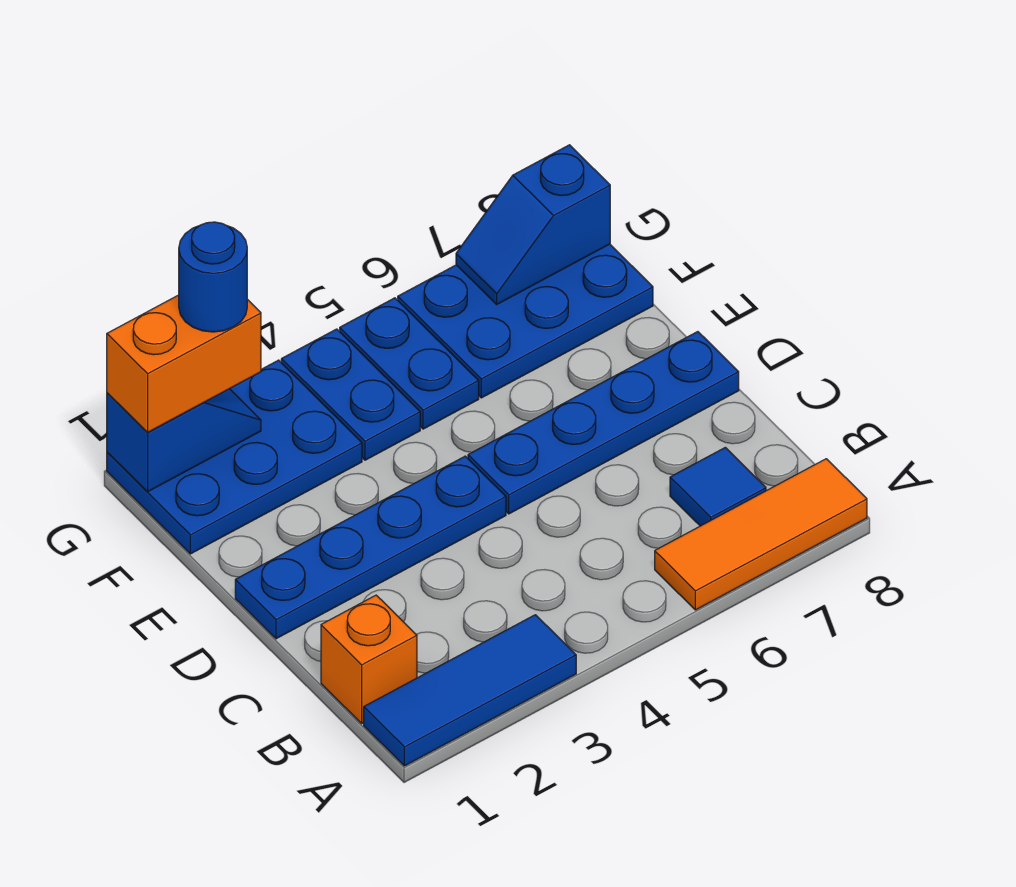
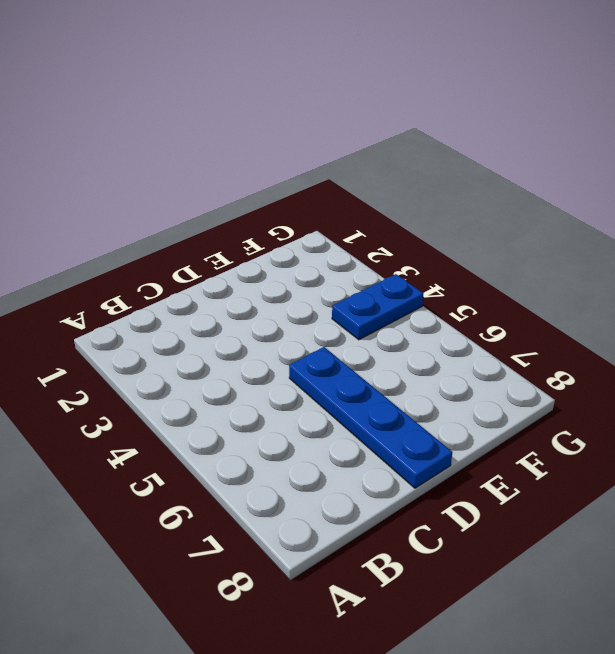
none -> blue 1x3 tile [364,615,576,766]
none -> orange 1x3 tile [655,459,867,610]
none -> orange 1x1 brick [321,595,417,723]

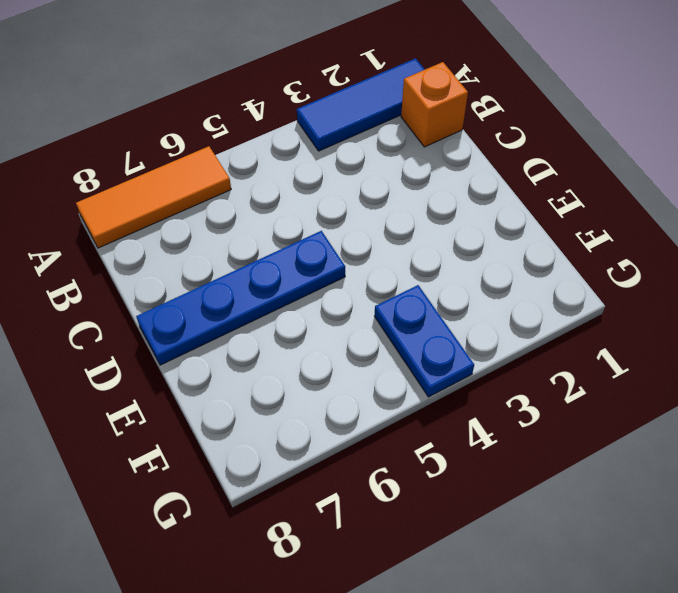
none -> blue 1x1 tile [670,447,766,526]
none -> blue 1x4 plate [235,456,506,639]
none -> blue 2x3 plate [107,360,362,554]

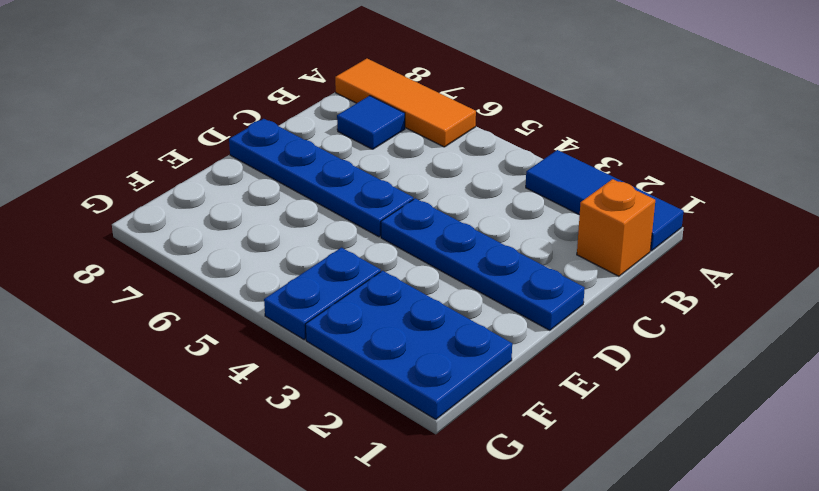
none -> blue 1x2 plate [340,298,479,429]
none -> blue 2x3 plate [398,244,653,398]
none -> blue 1x2 slope [107,389,261,492]

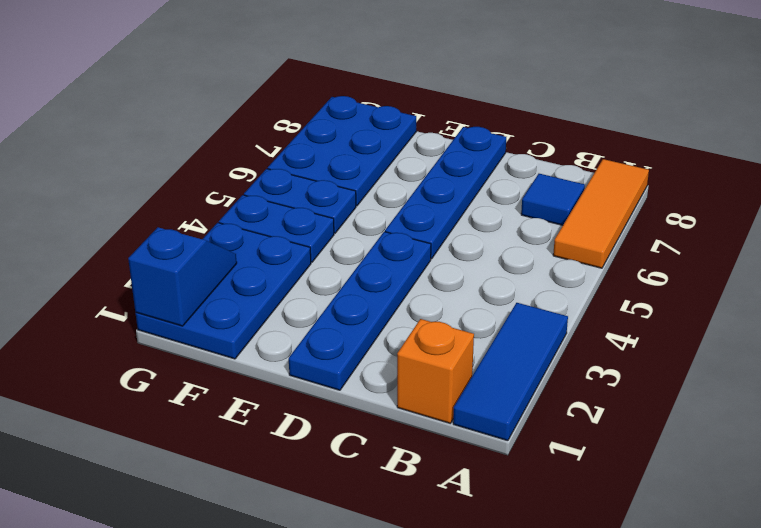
none -> blue 1x2 slope [456,145,610,304]
none -> orange 1x2 brick [107,295,261,432]
none -> blue 1x1 round brick [179,222,247,332]

